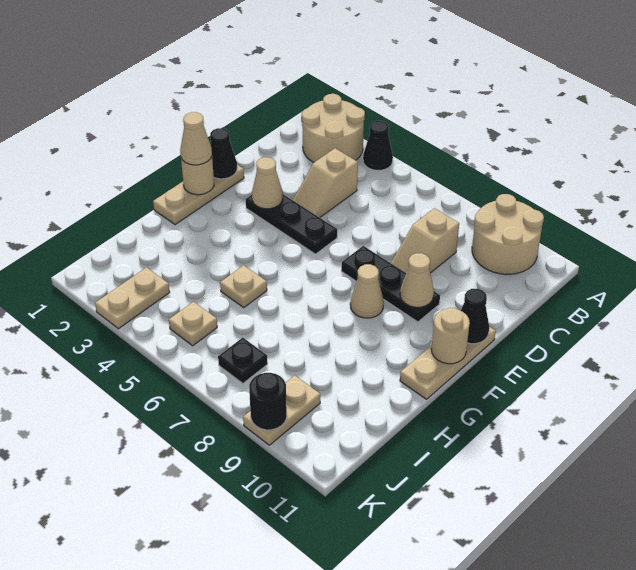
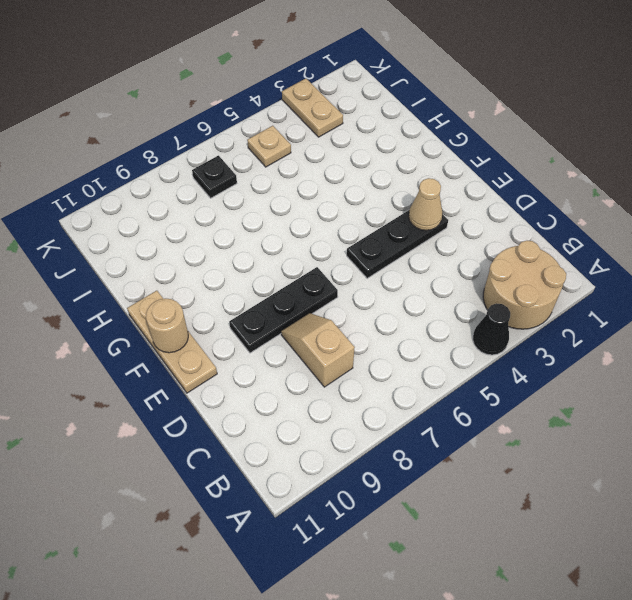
none -> tan 2x2 round brick [472,194,544,274]
none -> tan 1x2 slope [293,148,358,218]
none -> tan 1x3 plate [153,165,244,225]

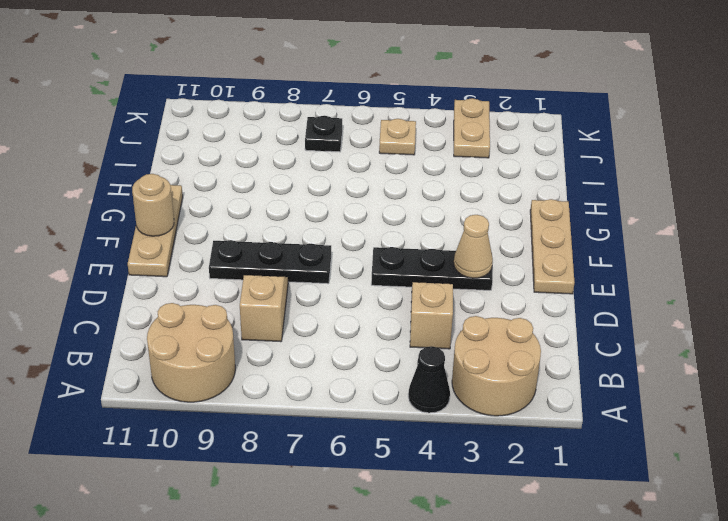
none -> tan 1x1 cone [350,264,384,318]
none -> tan 1x1 plate [220,265,267,308]
none -> tan 1x2 plate [243,375,320,445]

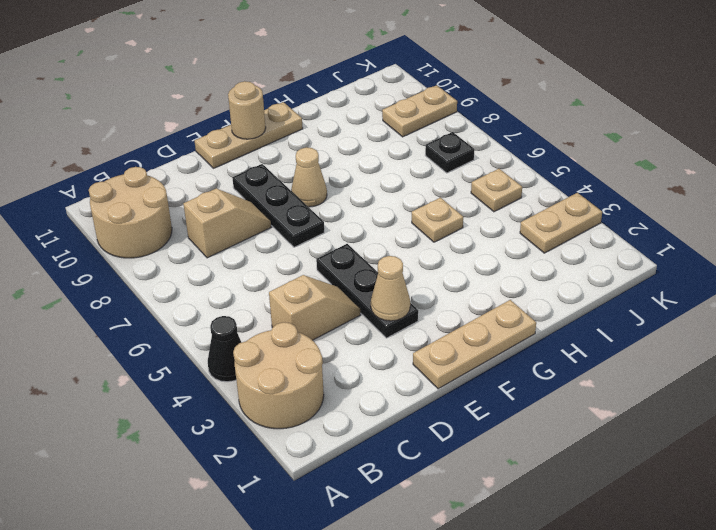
none -> black 1x1 cone [210,128,237,179]
none -> tan 1x1 cone [400,253,434,307]
none -> black 1x1 cone [461,289,489,344]

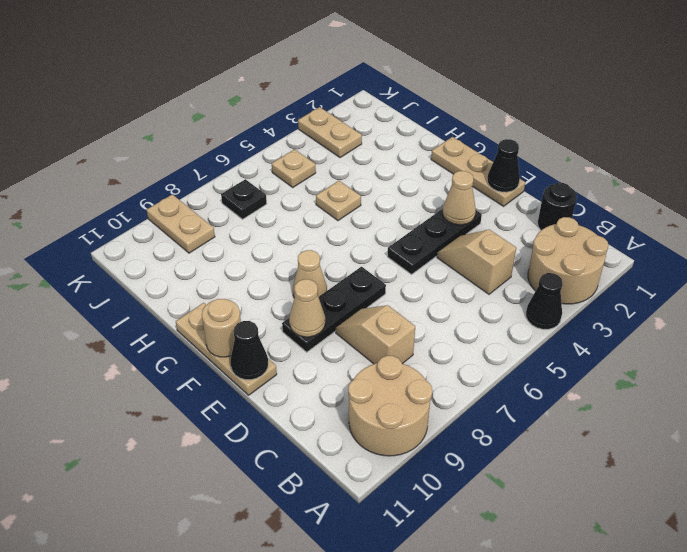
black 1x1 round brick [538,183,577,230] -> black 1x1 round brick moved to [249,373,287,430]
none -> tan 1x1 round brick [181,157,214,195]
none -> tan 1x1 cone [180,112,212,165]

